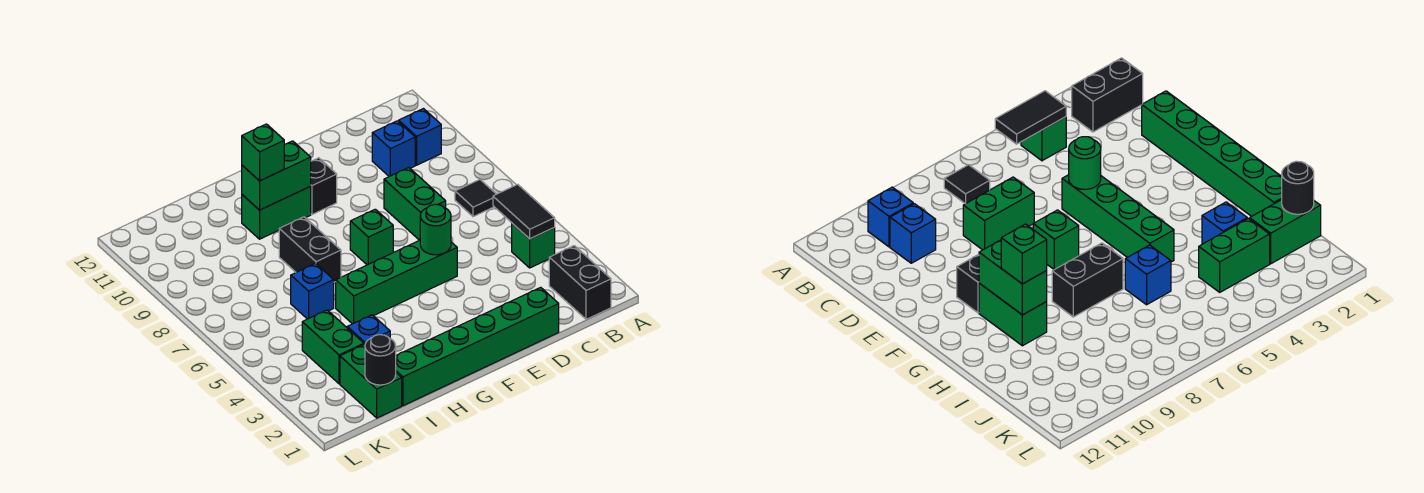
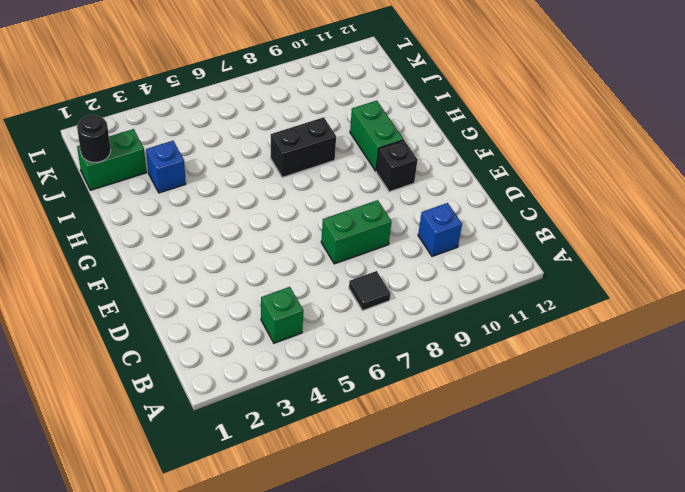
none -> black 1x2 brick [549,246,611,319]
none -> blue 1x1 brick [399,109,441,165]
none -> green 1x6 brick [396,287,559,406]

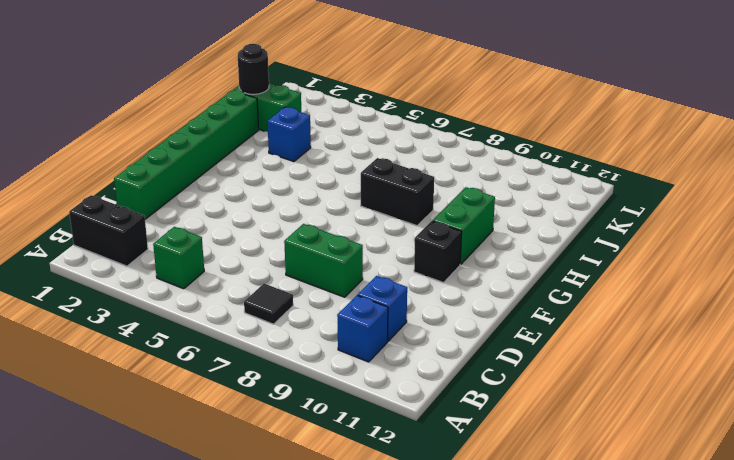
none -> green 1x4 brick [336,240,457,324]
none -> green 1x1 brick [350,209,393,265]
none -> blue 1x1 brick [291,263,334,319]

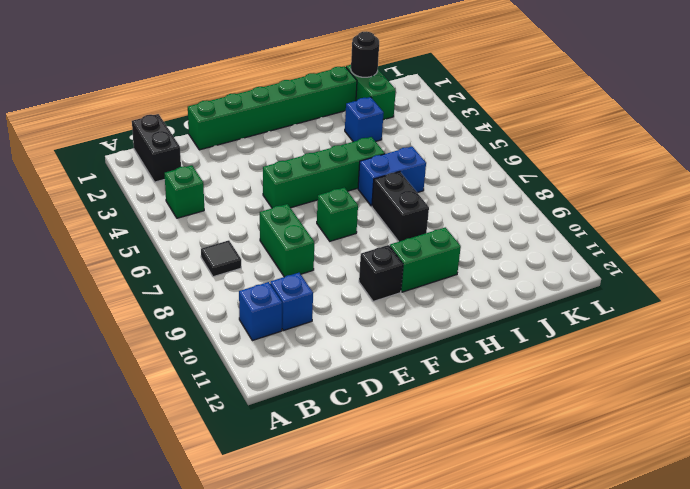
blue 1x2 brick [358,147,426,206] -> blue 1x1 brick [291,263,334,319]
none -> green 1x2 brick [302,310,364,384]
none -> black 1x2 tile [493,184,555,239]
none -> green 1x1 round brick [420,204,451,255]

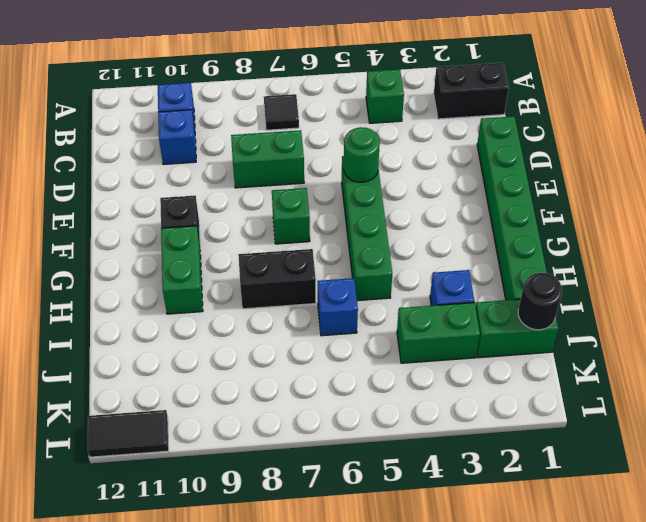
black 1x2 tile [88,410,169,457] -> black 1x2 tile moved to [493,184,555,239]
none -> green 1x2 brick [242,141,311,210]
none -> green 1x1 brick [242,124,284,181]

